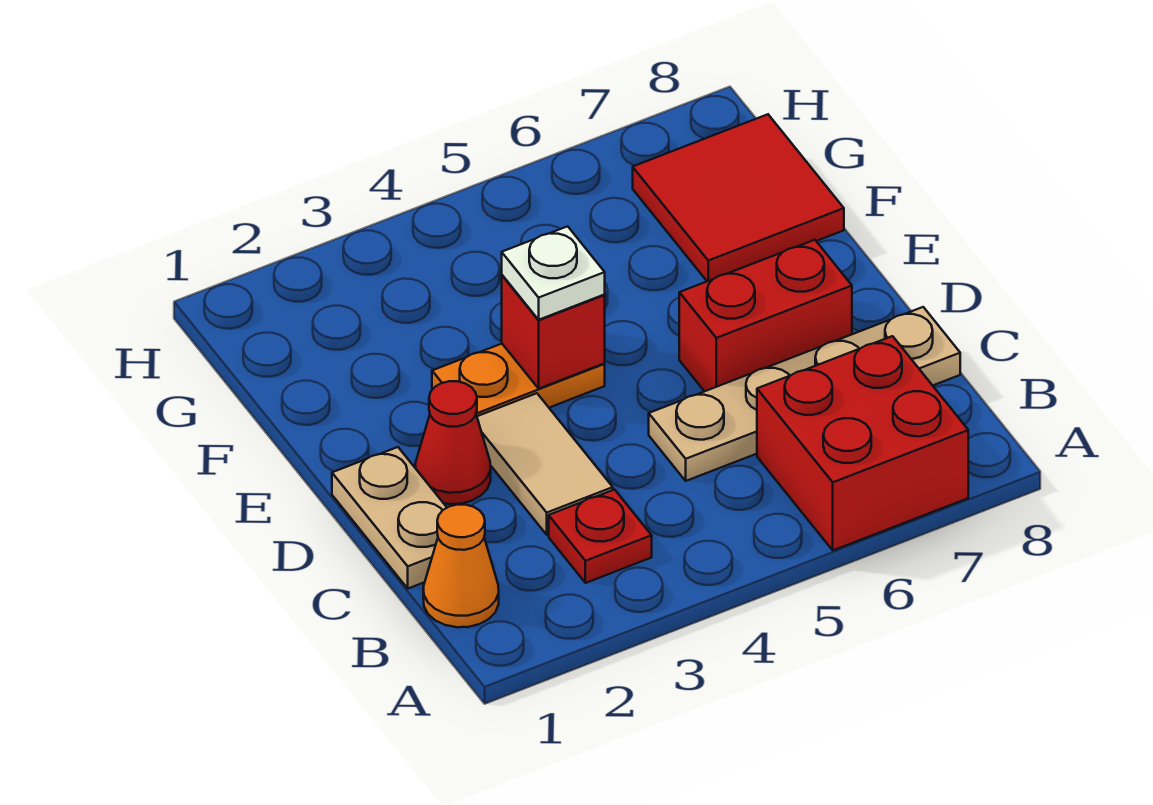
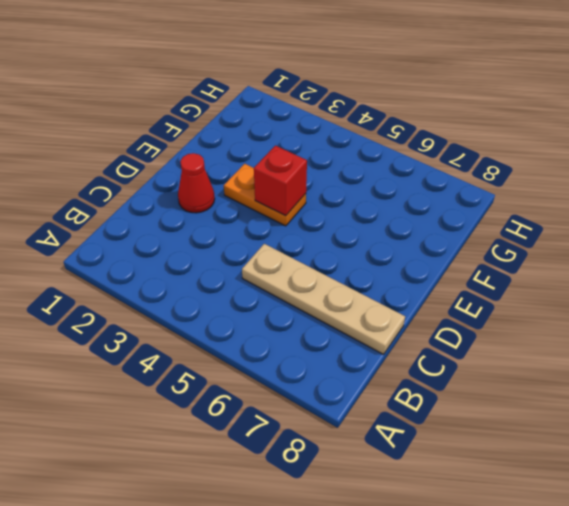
none -> red 2x2 brick [757,336,968,550]
none -> orange 1x1 cone [423,505,499,627]
none -> red 1x1 plate [549,490,652,583]

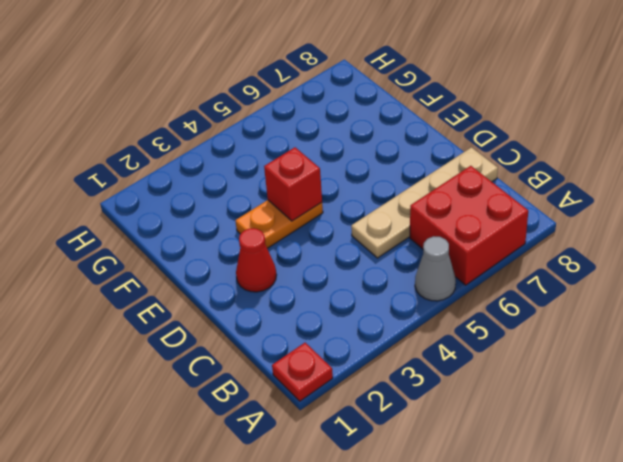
red 1x1 plate [272,343,333,401] -> red 1x1 plate moved to [549,490,652,583]
grey 1x1 cone [415,236,456,301] -> none
none -> orange 1x1 cone [423,505,499,627]
none -> tan 1x2 plate [332,447,447,588]
none -> tan 1x2 tile [477,393,613,535]

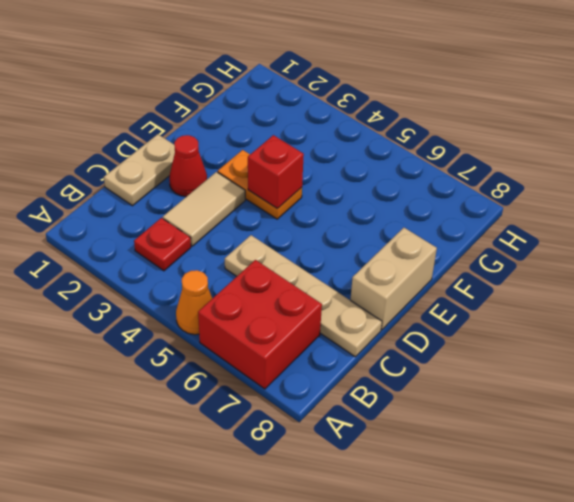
orange 1x1 cone [176,270,212,335] -> orange 1x1 cone moved to [423,505,499,627]
tan 1x2 brick [350,228,437,330] -> none
none -> red 1x2 brick [679,240,852,391]
none -> red 2x2 tile [633,114,844,281]
none -> white 1x1 plate [502,226,605,320]

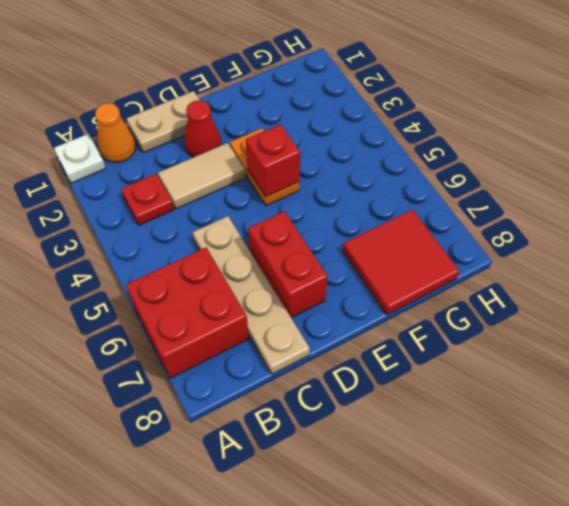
white 1x1 plate [54,134,106,183] -> white 1x1 plate moved to [502,226,605,320]

